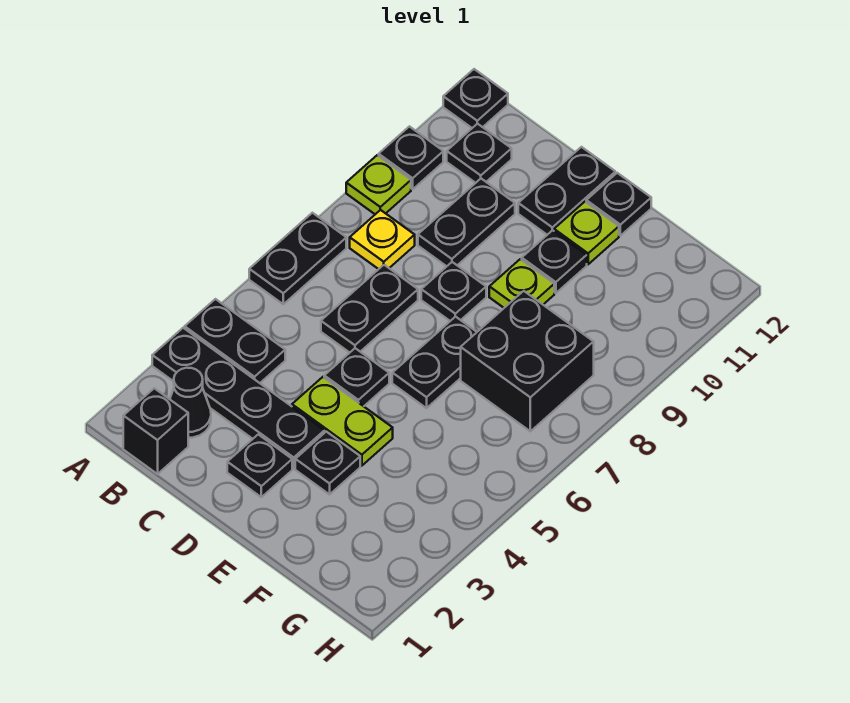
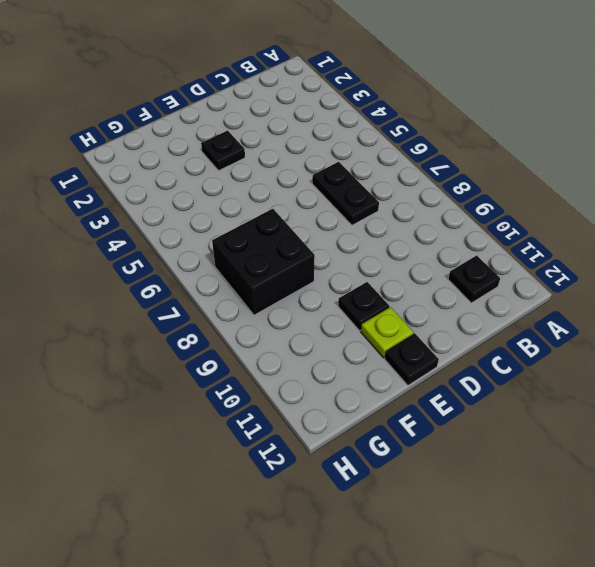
none -> black 1x4 plate [152,328,325,468]
none -> black 1x2 plate [185,299,285,383]
none -> black 1x2 plate [249,213,346,304]

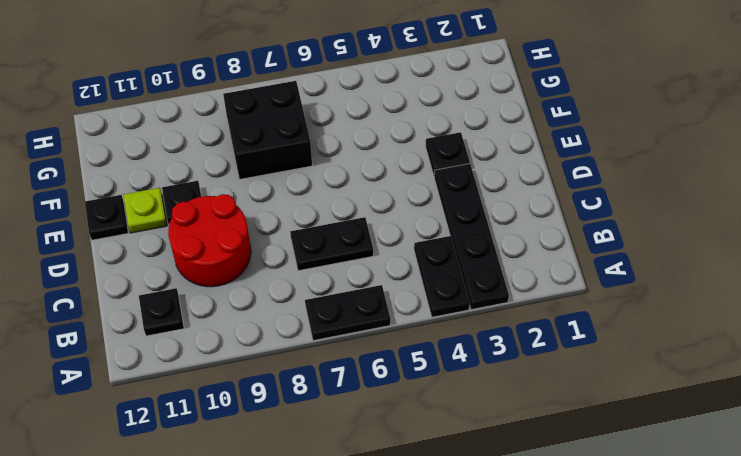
red 2x2 round brick [168,194,251,287] -> black 1x2 plate [418,179,515,266]
none -> lime 1x1 plate [346,155,411,214]
none -> black 1x1 plate [379,127,443,189]
none -> black 1x1 plate [443,69,508,128]

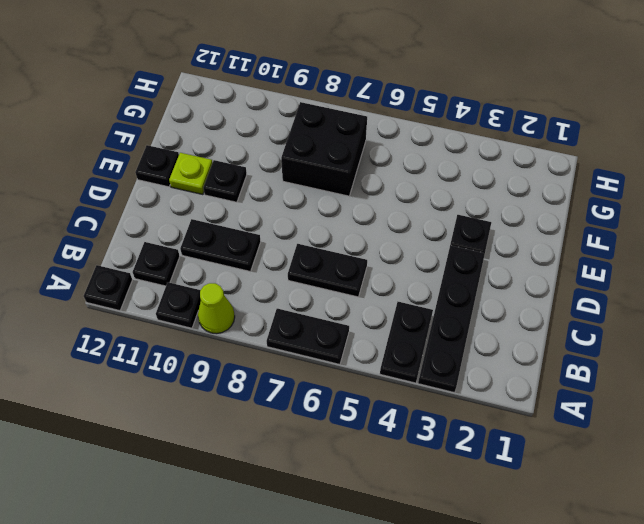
lime 1x1 cone [198,283,235,334] -> lime 1x1 plate [346,155,411,214]
none -> black 1x1 brick [123,388,188,474]
none -> black 1x1 cone [170,368,211,438]
none -> yellow 1x1 plate [350,210,415,269]

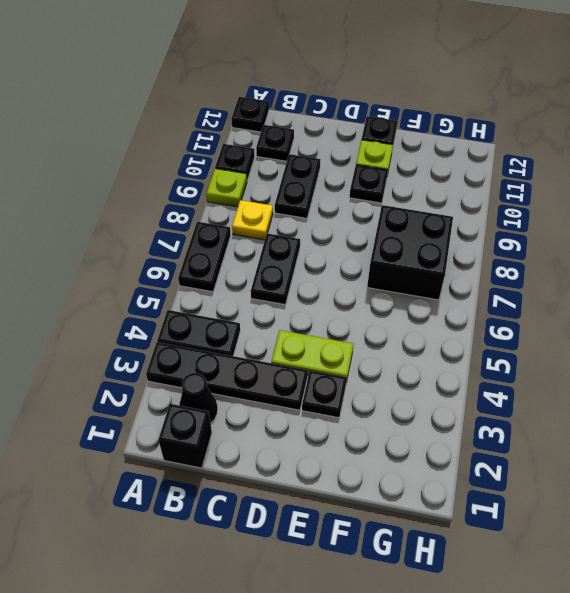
none -> black 1x1 plate [227,435,292,497]
none -> black 1x1 plate [324,348,389,406]
none -> black 1x1 plate [421,262,486,321]

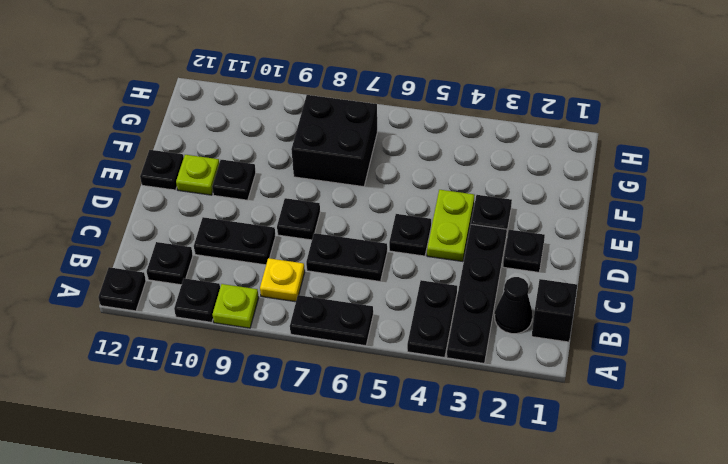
none -> black 1x2 plate [518,147,615,235]
none -> black 1x2 plate [392,317,477,408]
none -> lime 1x1 plate [489,259,554,308]

